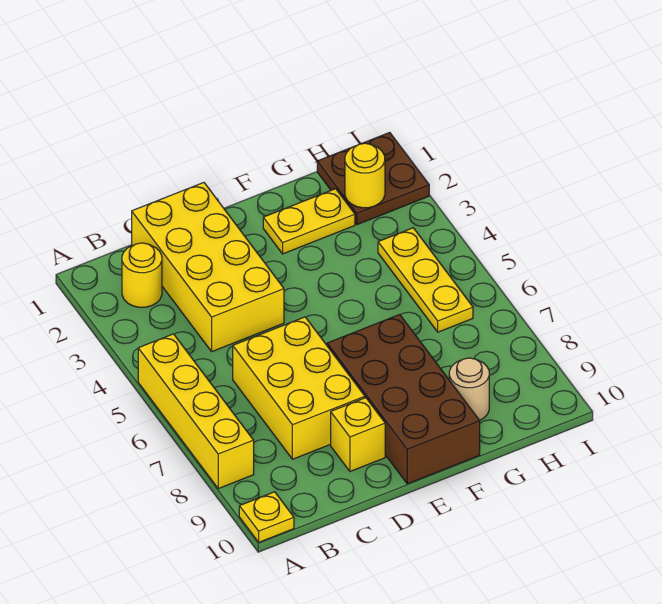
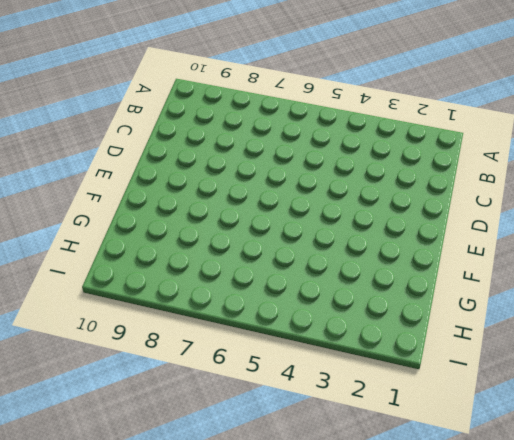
none -> yellow 1x4 brick [138,334,254,489]
none -> yellow 1x1 plate [239,492,294,542]
none -> yellow 1x1 round brick [122,243,162,307]

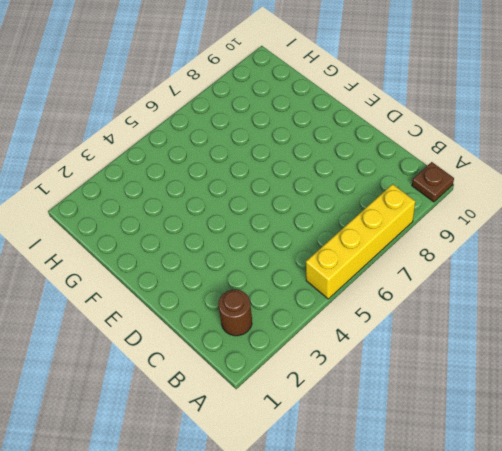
brown 1x1 plate [412,162,454,202] -> yellow 1x1 plate [239,492,294,542]
brown 1x1 round brick [218,290,252,336] -> yellow 1x1 round brick [122,243,162,307]
none -> yellow 2x4 brick [132,183,284,351]
none -> yellow 2x3 brick [233,317,365,459]
none -> yellow 1x1 brick [331,398,385,471]

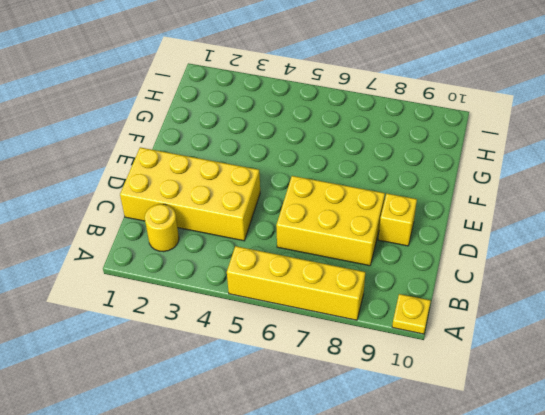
none -> brown 2x4 brick [327,315,480,484]
none -> yellow 1x2 plate [263,189,355,254]
none -> tan 1x1 round brick [449,358,489,420]

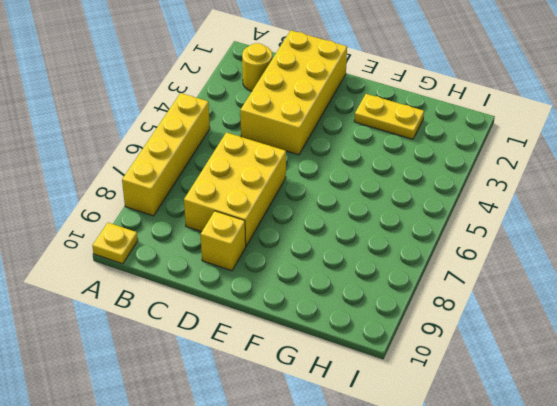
none -> brown 2x4 brick [327,315,480,484]
none -> tan 1x1 round brick [449,358,489,420]
none -> brown 2x2 plate [317,133,429,225]

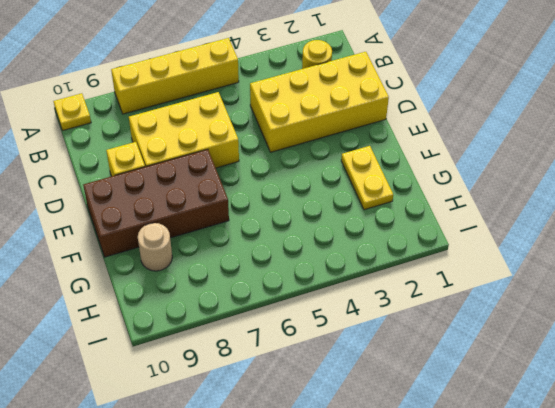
none -> brown 2x2 plate [317,133,429,225]
none -> yellow 1x3 plate [378,228,473,332]
none -> yellow 1x1 round brick [345,143,385,208]

